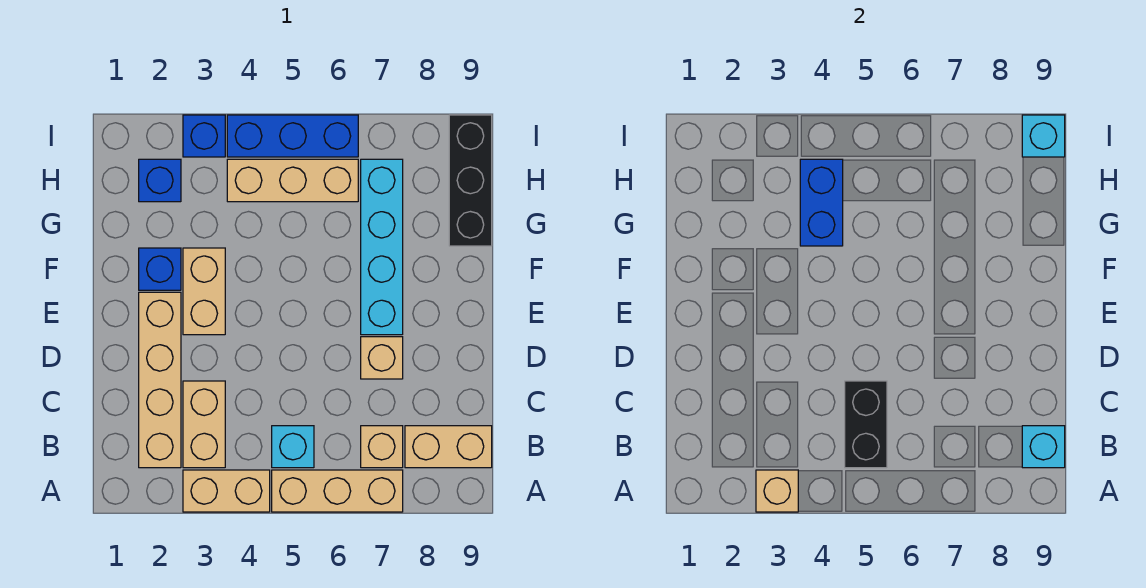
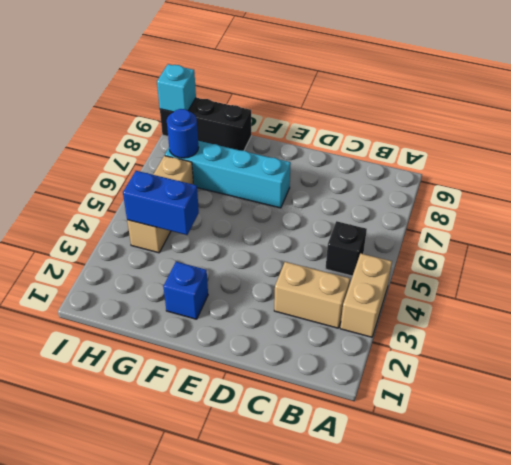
black 1x1 brick [325,221,367,276] -> cyan 1x1 brick [272,426,314,468]
blue 1x1 round brick [167,109,199,158] -> none
none -> tan 1x3 brick [272,470,403,512]
none -> tan 1x4 brick [139,292,181,468]
none -> tan 1x1 brick [361,426,403,468]

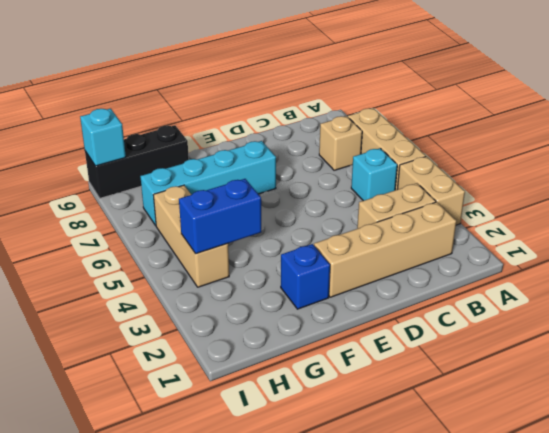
none -> tan 1x2 brick [405,426,492,468]
none -> tan 1x1 brick [361,337,403,379]
none -> tan 1x2 brick [183,248,225,335]

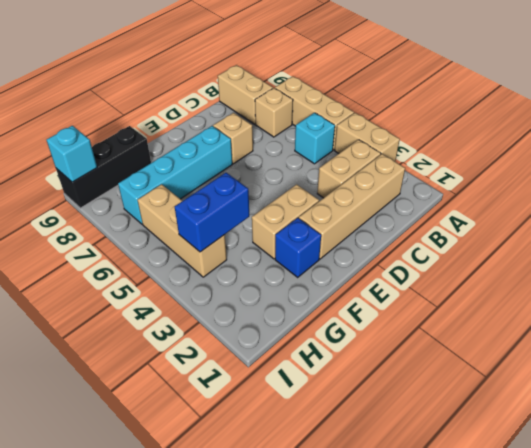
none -> blue 1x1 brick [139,159,181,202]
none -> blue 1x1 brick [183,115,225,157]
none -> blue 1x3 brick [227,115,358,157]

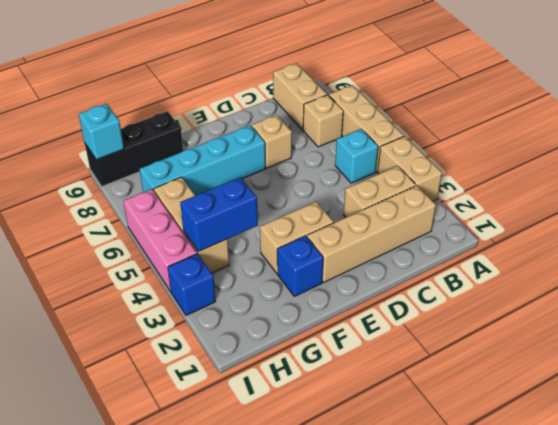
pink 1x3 brick [124,189,197,292] -> blue 1x3 brick [227,115,358,157]
none -> blue 1x1 brick [139,159,181,202]
none -> tan 1x1 brick [756,470,798,512]
none -> black 1x2 brick [845,381,887,468]

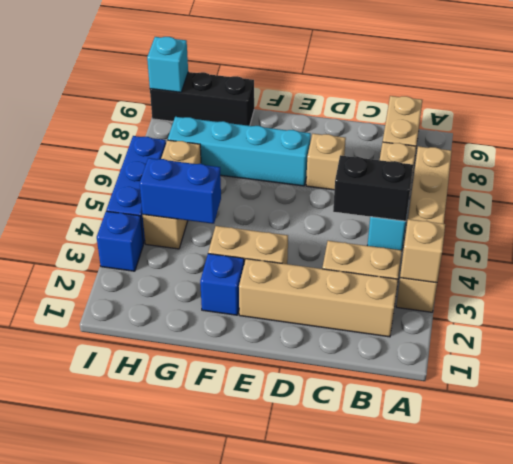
none -> blue 1x1 brick [139,159,181,202]
none -> cyan 1x1 brick [1022,426,1065,468]

